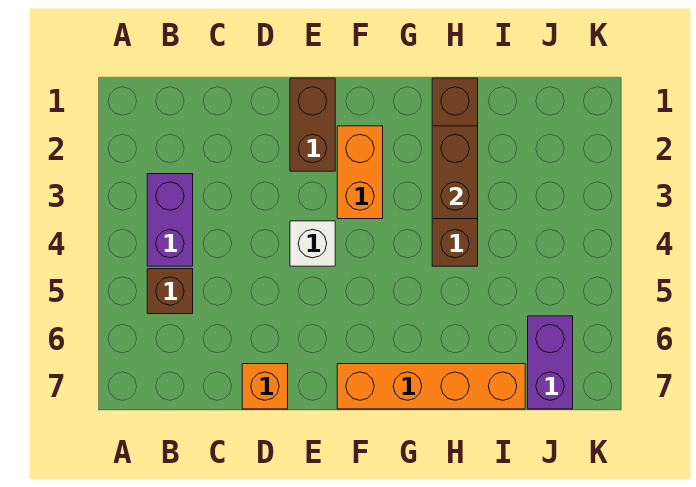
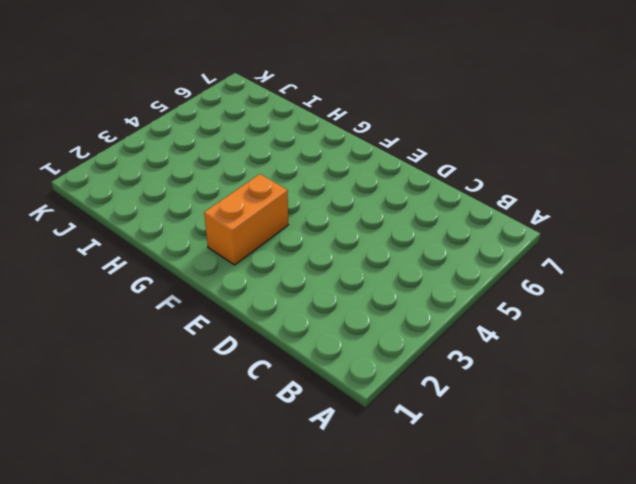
none -> purple 1x2 brick [147,174,193,266]
none -> brown 1x1 brick [147,269,193,314]

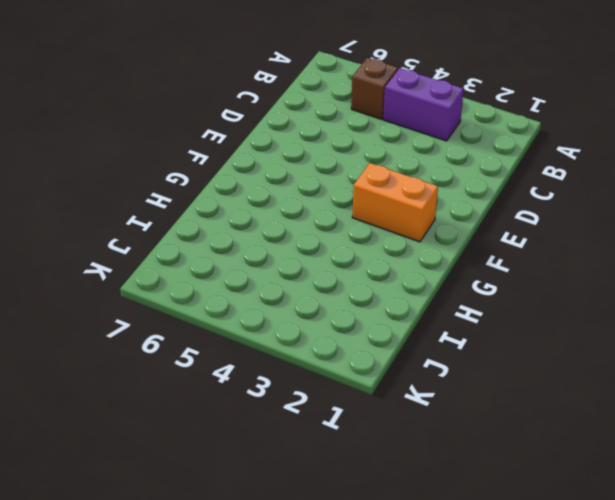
none -> orange 1x1 brick [242,364,288,409]
none -> brown 1x2 brick [290,78,335,171]

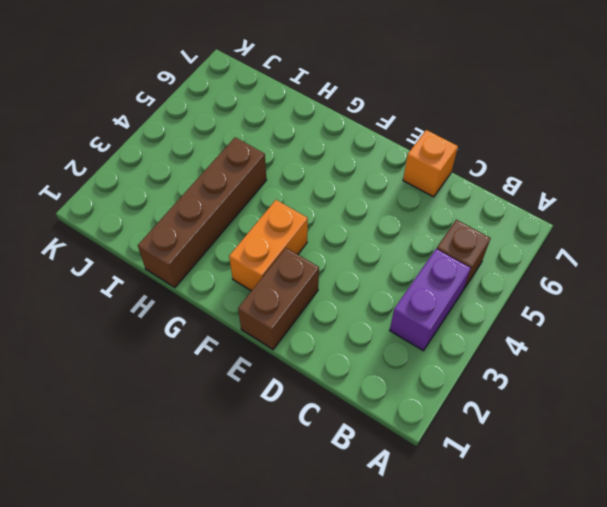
none -> white 1x1 brick [290,221,335,266]
none -> orange 1x4 brick [337,364,525,409]

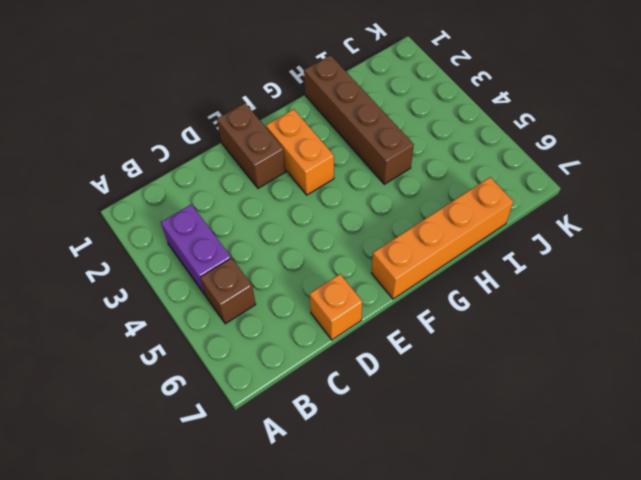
none -> white 1x1 brick [290,221,335,266]
none -> purple 1x2 brick [528,316,573,409]

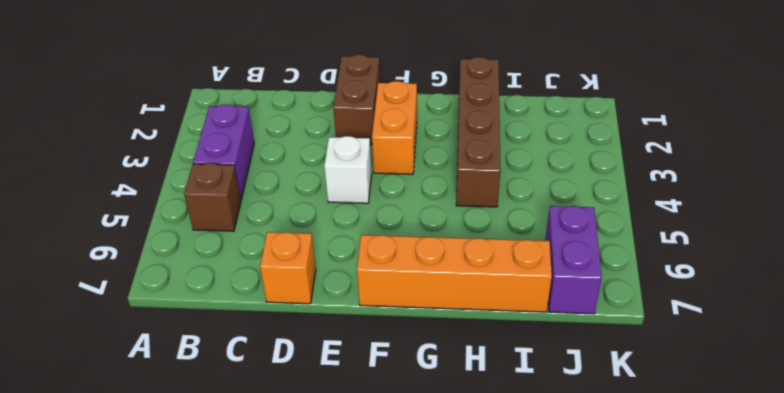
none -> brown 1x2 brick [432,126,478,219]

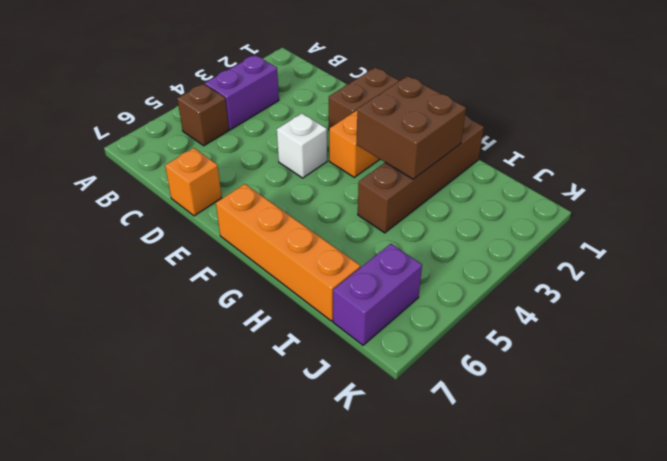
brown 2x2 brick [357,76,466,179] -> brown 1x2 brick [432,126,478,219]

